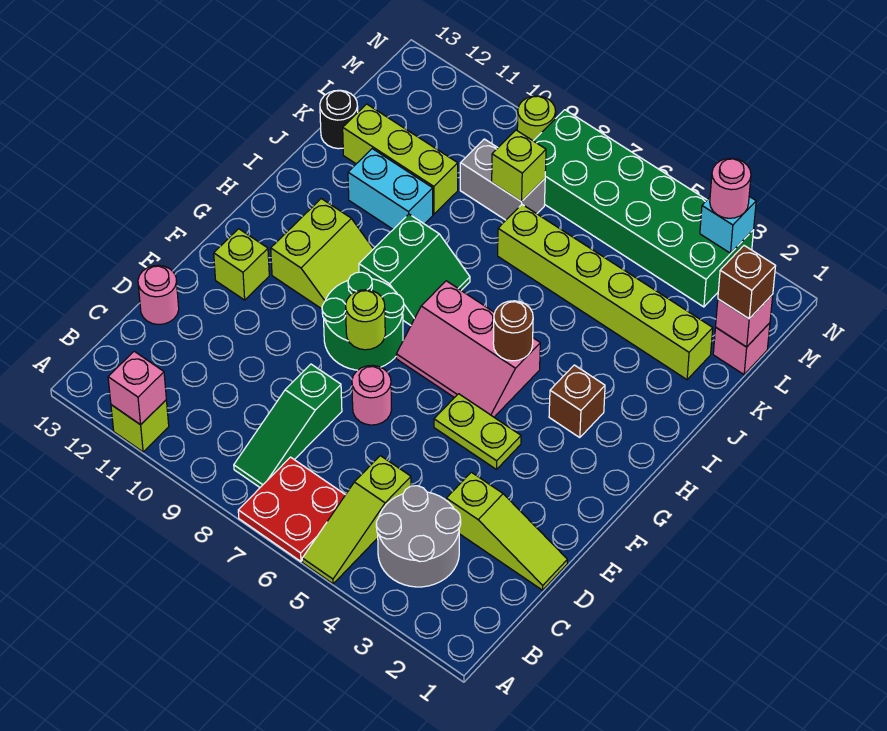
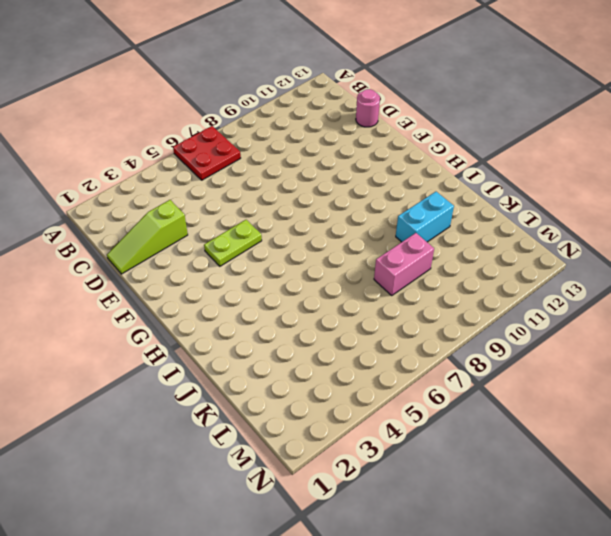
pink 1x2 brick [374,233,434,295] -> none
none -> lime 1x3 slope [302,456,411,584]
none -> lime 1x1 brick [111,400,169,452]
none -> grey 2x2 round brick [376,486,461,587]
none -> green 1x3 slope [234,364,342,487]

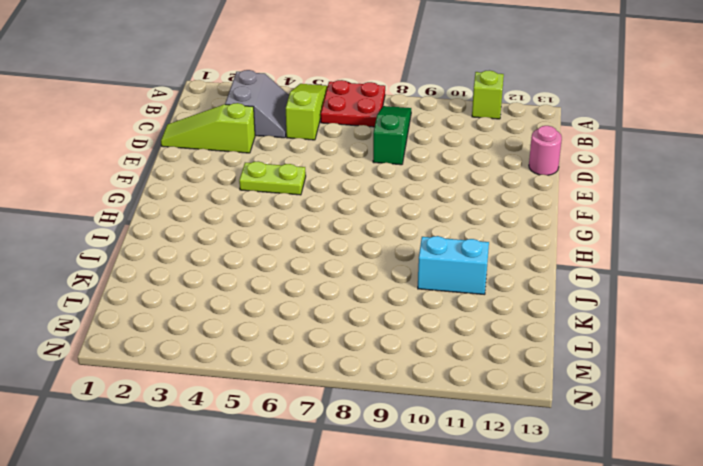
grey 2x2 slope [225,70,289,138] -> grey 2x2 round brick [376,486,461,587]
none -> pink 1x1 round brick [352,365,391,425]
none -> green 2x2 round brick [322,272,404,370]
none -> lime 1x1 brick [214,229,269,300]
none -> pink 2x3 slope [396,281,540,417]

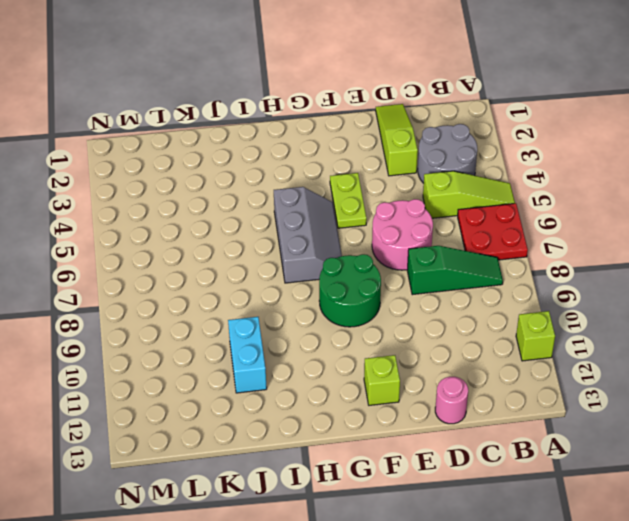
pink 2x2 round brick [372,199,433,270] -> pink 1x1 round brick [352,365,391,425]
grey 2x3 slope [274,187,342,283] -> pink 2x3 slope [396,281,540,417]
none -> lime 2x2 slope [271,199,373,309]
none -> brown 1x1 brick [549,365,605,438]
none -> green 2x2 slope [359,214,470,325]
none -> lime 1x6 brick [498,205,713,380]

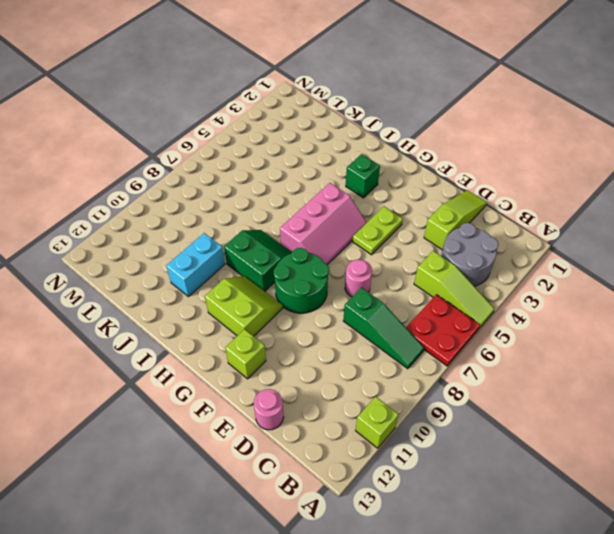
green 1x1 brick [346,154,380,198] -> brown 1x1 brick [549,365,605,438]
none -> lime 1x6 brick [498,205,713,380]
none -> lime 1x3 brick [343,104,458,214]
none -> black 1x1 round brick [320,90,358,149]
none -> pink 1x1 brick [713,323,770,375]

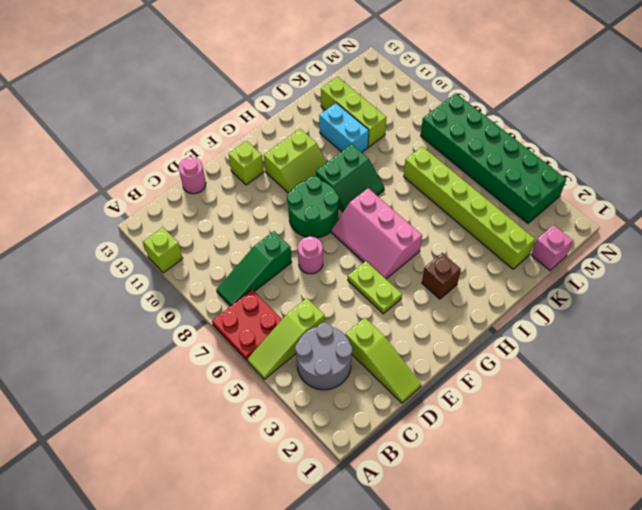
none -> black 1x1 round brick [320,90,358,149]
none -> grey 1x2 brick [460,139,545,220]
none -> lime 1x1 round brick [517,96,556,141]
none -> pink 1x1 brick [108,351,166,425]

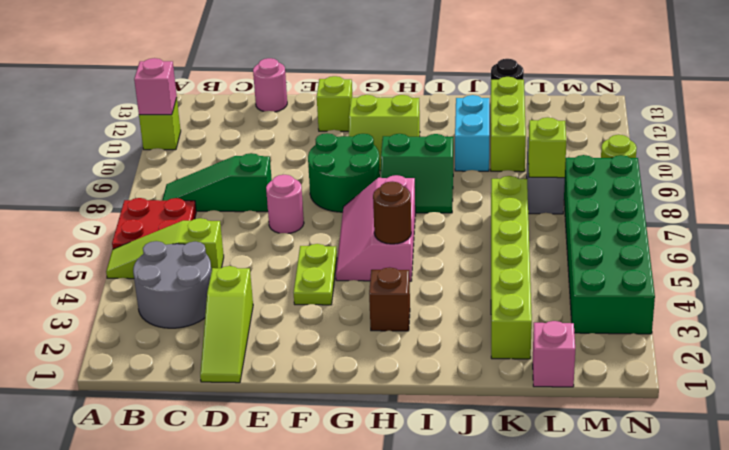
none -> lime 1x1 round brick [346,290,385,350]
none -> pink 1x1 brick [716,295,773,347]
none -> cyan 1x1 brick [700,197,756,253]
none -> brown 1x1 brick [718,246,776,319]

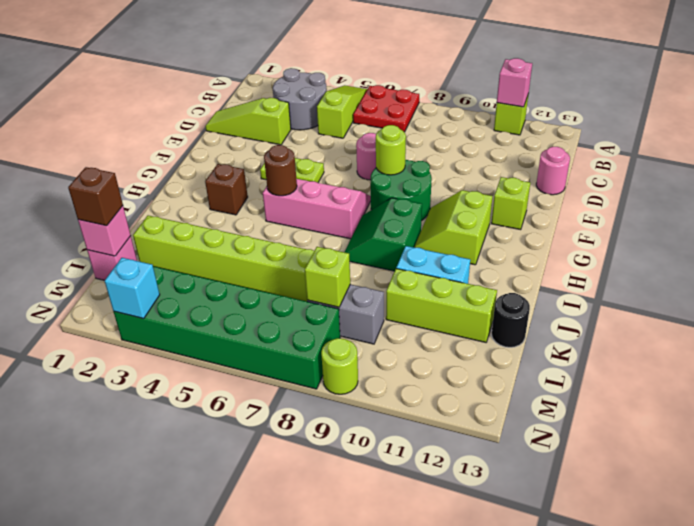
none -> green 1x3 slope [234,364,342,487]
none -> pink 1x1 round brick [710,158,751,218]

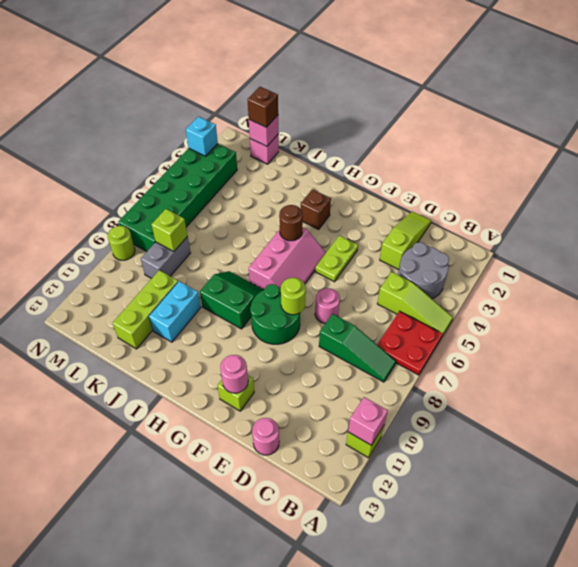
pink 1x1 round brick [220,355,248,393] -> pink 1x1 round brick moved to [710,158,751,218]
none -> lime 2x2 slope [271,199,373,309]
none -> lime 1x6 brick [498,205,713,380]
none -> black 1x1 round brick [320,90,358,149]

